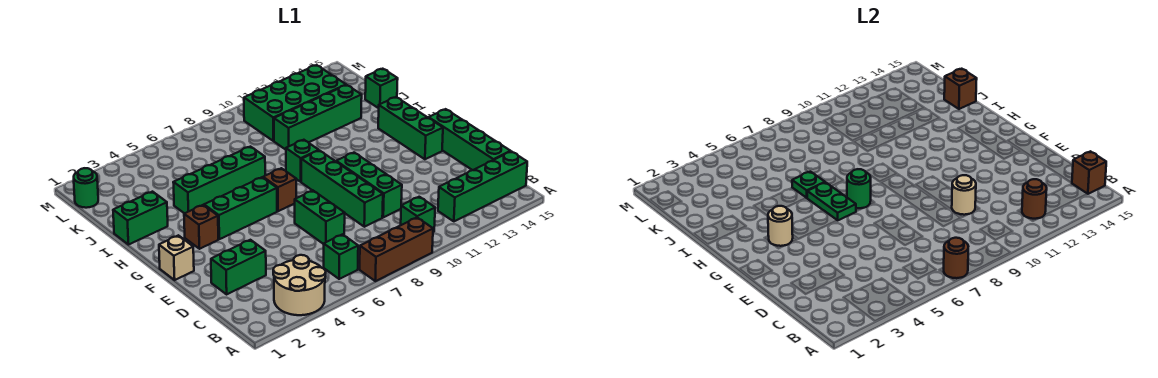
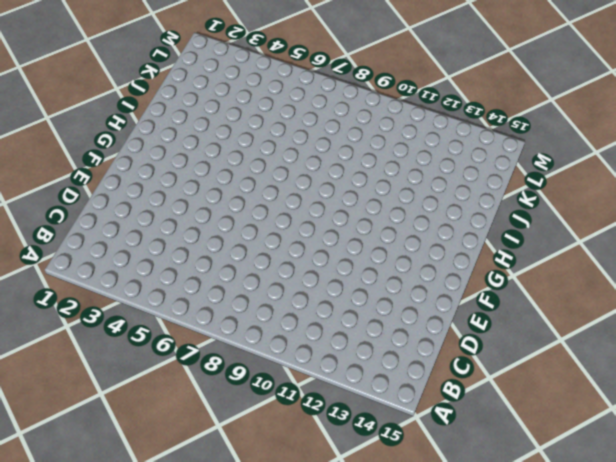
none -> tan 2x2 round brick [273,255,326,315]
none -> brown 1x3 brick [360,218,433,281]
none -> green 1x1 brick [324,234,358,279]
none -> green 1x1 brick [401,197,435,232]

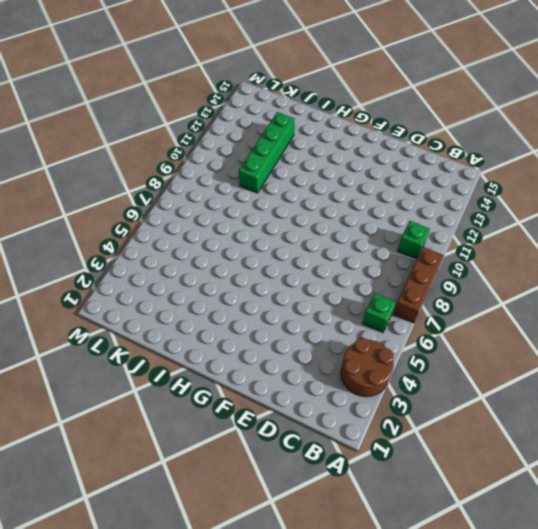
brown 2x2 round brick [341,338,393,397] -> tan 2x2 round brick [273,255,326,315]
none -> green 1x4 brick [438,151,527,221]
none -> green 1x4 brick [429,109,511,170]
none -> green 1x2 brick [211,240,266,294]
none -> green 1x2 brick [295,190,345,244]

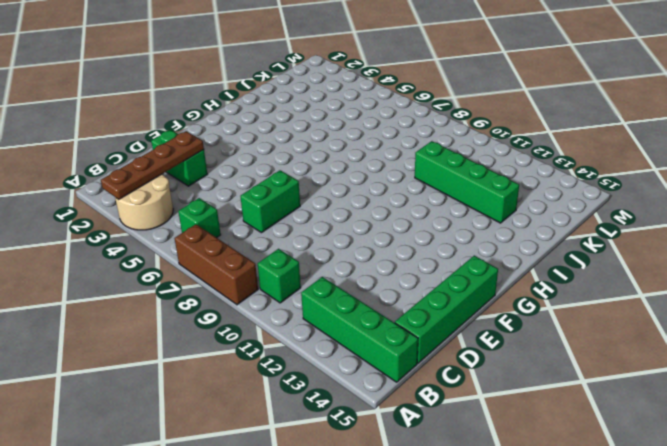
brown 1x4 plate [101,131,204,199] -> none
none -> green 1x4 brick [301,150,383,227]
none -> green 1x3 brick [336,153,402,217]
none -> tan 1x1 brick [159,235,194,280]
none -> green 1x3 brick [378,97,443,159]

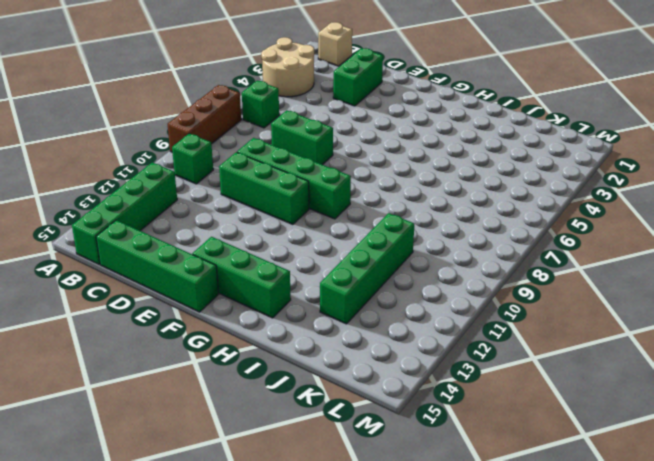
tan 1x1 brick [318,22,352,66] -> tan 1x1 brick moved to [159,235,194,280]
none -> brown 1x1 brick [184,205,218,249]
none -> green 1x3 brick [204,177,277,239]
none -> brown 1x1 brick [263,168,296,211]
none -> green 1x1 brick [286,140,319,182]

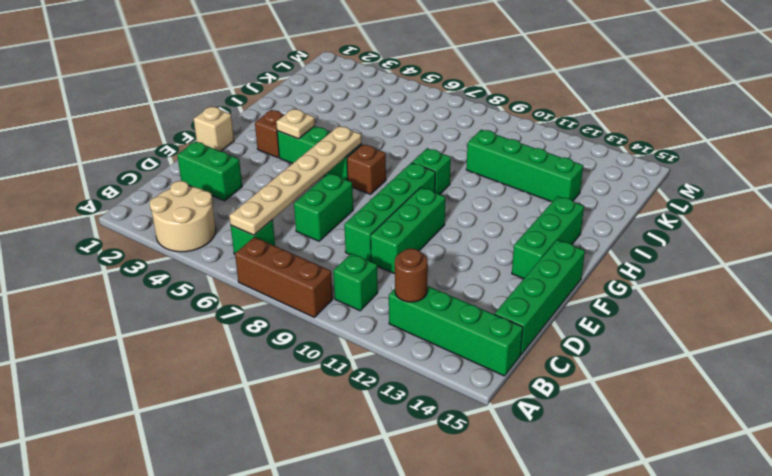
tan 1x6 plate [229,126,362,235] -> green 1x2 plate [807,182,856,220]
tan 1x1 plate [276,109,315,139] -> none
none -> green 1x2 brick [113,192,168,245]
none -> green 1x4 brick [173,147,265,214]
none -> green 1x1 brick [365,69,398,108]
none -> green 2x4 brick [244,65,346,141]

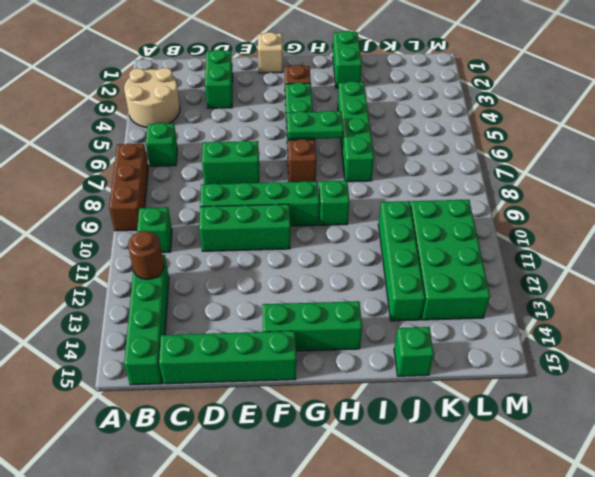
none -> green 1x1 round brick [74,168,98,208]
none -> brown 1x1 round brick [944,238,968,278]
none -> brown 1x1 brick [1072,151,1106,194]
none -> tan 1x1 round brick [952,175,976,215]

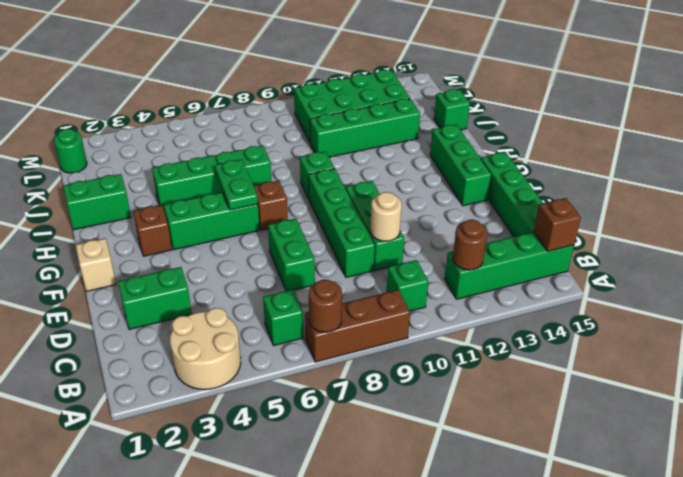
none -> tan 1x1 round brick [768,206,793,246]
none -> green 1x1 round brick [847,169,871,208]
none -> green 1x1 plate [792,172,825,198]
none -> brown 1x1 brick [944,69,977,109]

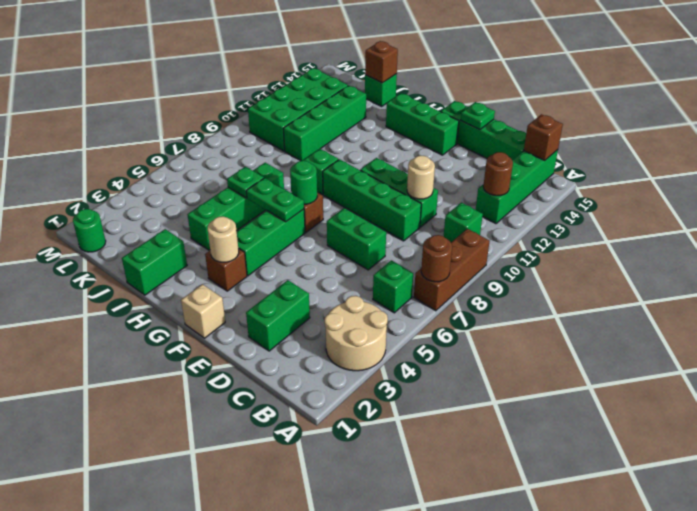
green 1x1 plate [461,102,495,130] -> none

